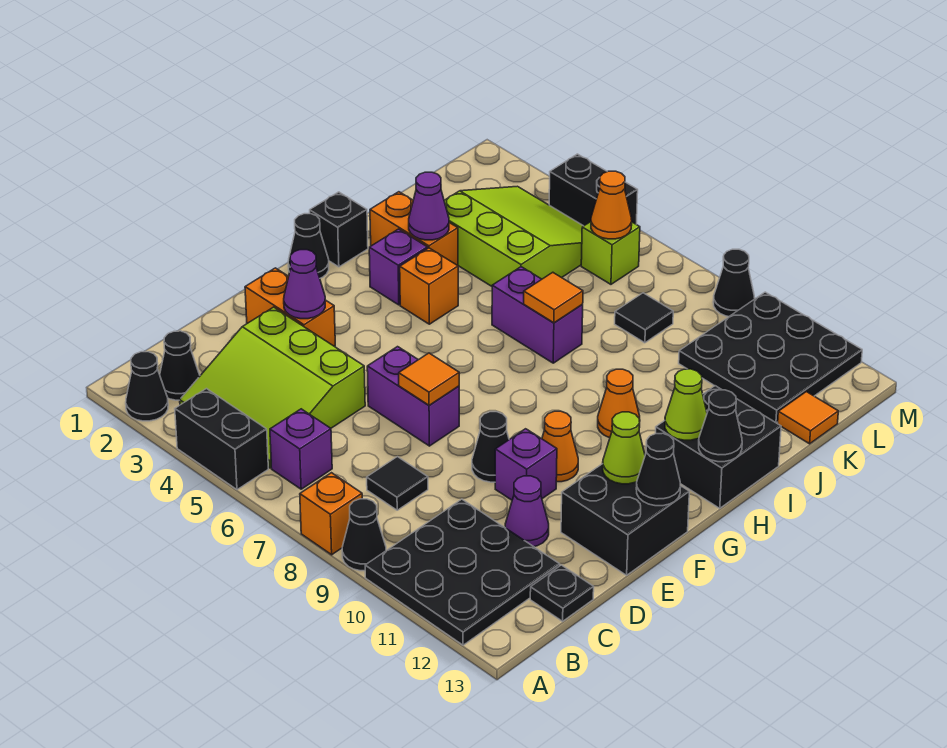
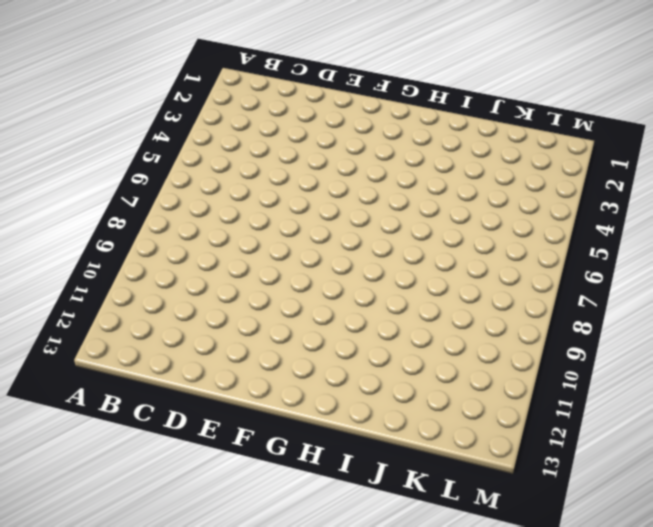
none -> black 1x1 cone [126,352,168,421]
none -> black 1x2 brick [175,389,268,490]
none -> orange 1x1 brick [300,473,362,555]
none -> black 1x1 cone [342,499,386,571]

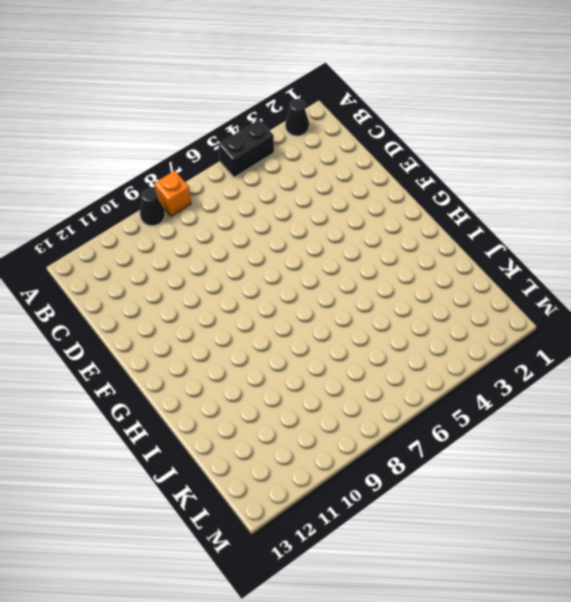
none -> black 3x3 plate [365,499,560,645]
none -> black 1x1 cone [160,331,200,400]
none -> lime 3x3 slope [180,307,365,468]
none -> purple 1x1 brick [270,409,332,489]

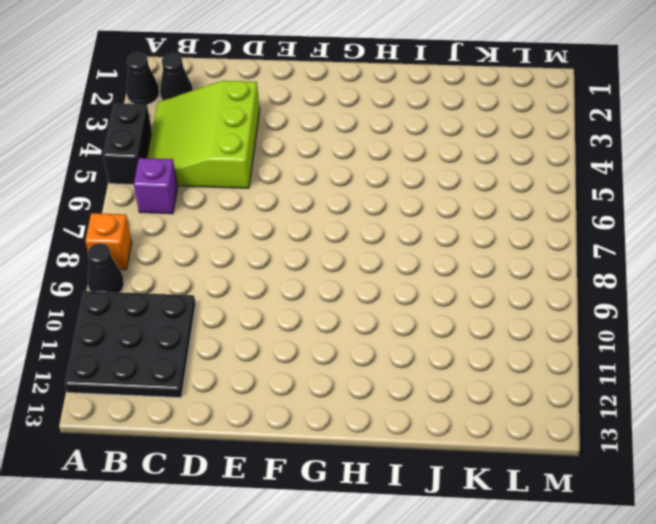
none -> black 1x1 tile [367,457,428,510]
none -> black 1x1 plate [530,565,594,621]
none -> purple 1x1 cone [505,476,549,547]
none -> orange 1x2 brick [245,268,335,346]

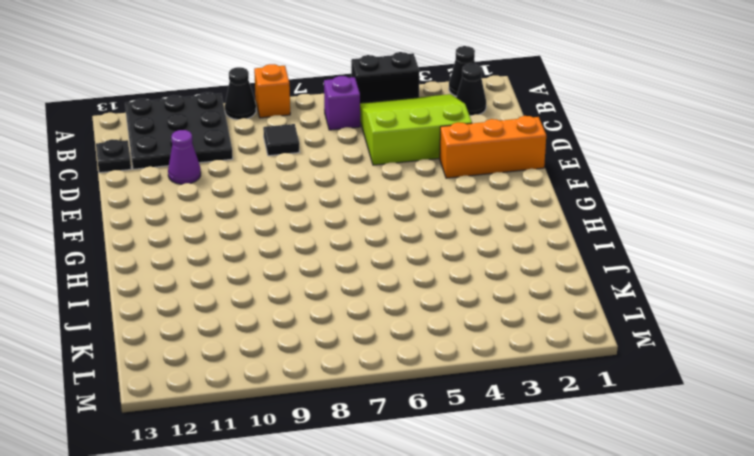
orange 1x3 brick [440,116,546,178] -> orange 1x2 brick [245,268,335,346]
none -> purple 1x2 brick [367,347,459,446]
none -> black 1x1 cone [472,412,509,482]
none -> purple 1x1 brick [495,429,557,500]
none -> black 2x2 brick [561,464,689,575]

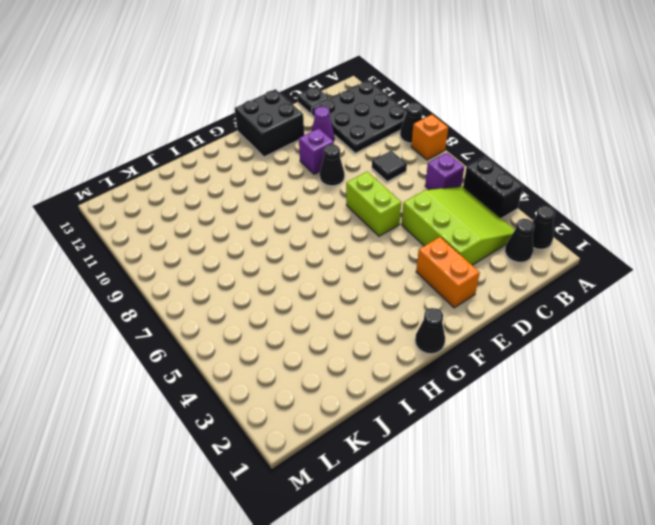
lime 1x2 brick [346,172,401,236] -> purple 1x2 brick [367,347,459,446]
none -> orange 1x1 cone [542,411,578,482]
none -> black 1x1 brick [310,192,368,267]
none -> purple 1x1 brick [369,229,428,305]
none -> orange 1x1 brick [400,248,458,324]

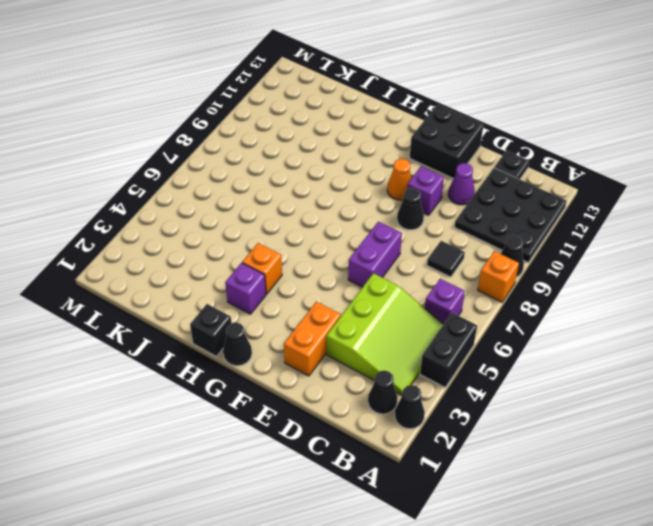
none -> orange 1x1 cone [598,369,640,438]
none -> black 2x2 brick [655,386,781,508]
none -> orange 1x2 brick [370,192,458,266]
none -> purple 1x2 brick [492,267,583,363]

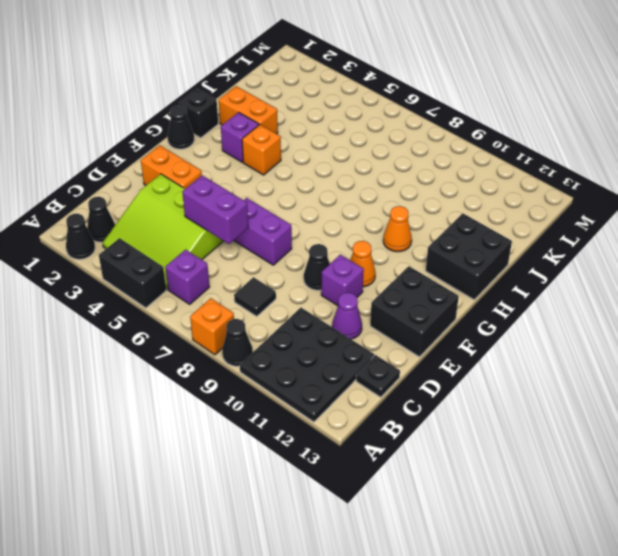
purple 1x2 brick [182,175,248,244] -> purple 1x2 brick moved to [492,267,583,363]
none -> lime 3x3 slope [444,186,583,286]
none -> black 1x1 tile [615,293,673,343]
none -> black 3x3 plate [679,292,862,423]
none -> orange 1x1 tile [778,392,838,444]

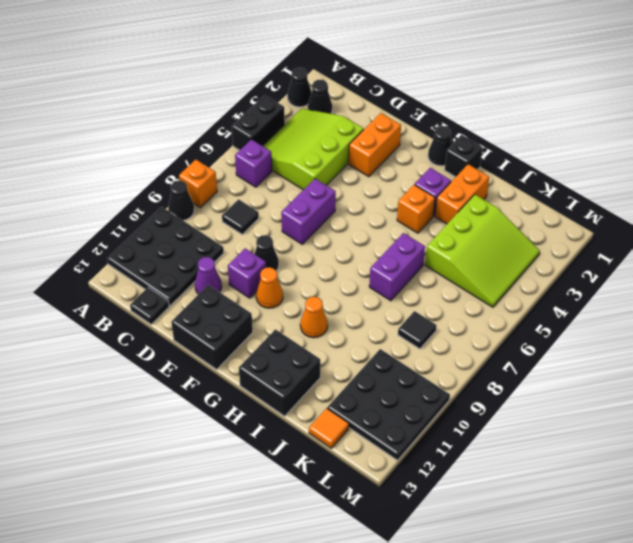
none -> lime 1x1 brick [581,222,640,284]
none -> black 1x2 brick [549,154,638,226]
none -> black 1x1 cone [713,249,755,317]
none -> purple 1x1 cone [284,250,325,319]

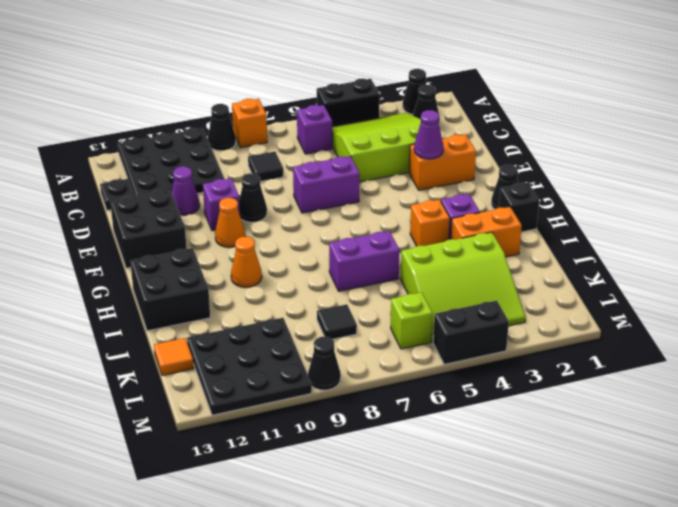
none -> orange 1x1 tile [399,353,459,405]
none -> lime 1x1 cone [603,412,645,484]
none -> black 1x1 cone [636,433,681,506]
none -> lime 1x1 cone [665,369,707,440]

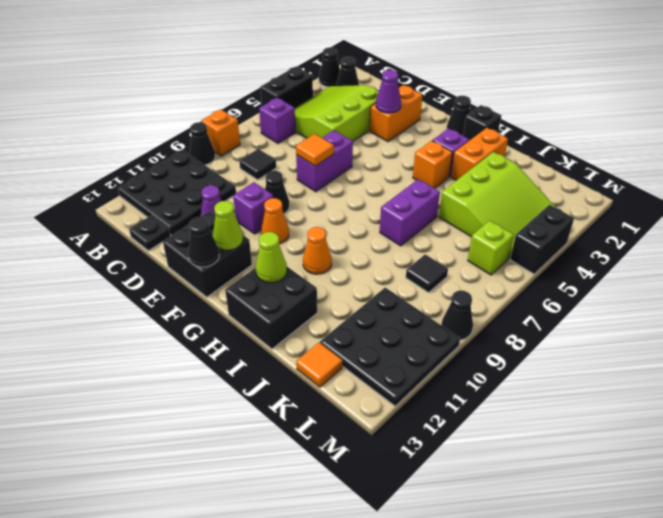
none -> black 1x1 cone [699,390,742,462]
none -> purple 1x1 cone [409,172,449,240]
none -> orange 1x1 tile [524,272,583,323]
none -> orange 1x1 cone [591,171,632,239]

